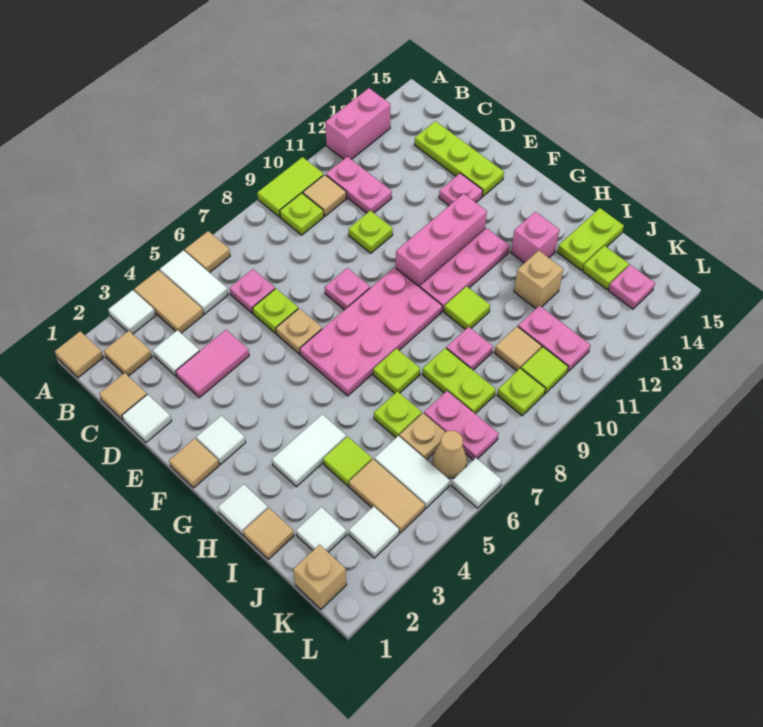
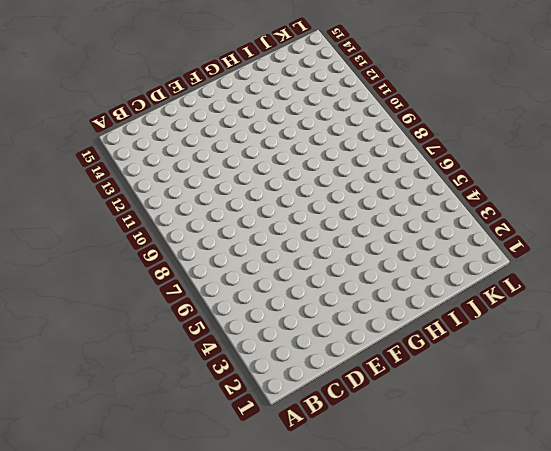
none -> tan 1x1 tile [55,331,104,378]
none -> white 1x1 tile [108,290,156,334]
none -> tan 1x2 tile [134,270,203,333]
none -> white 1x2 tile [160,250,228,314]

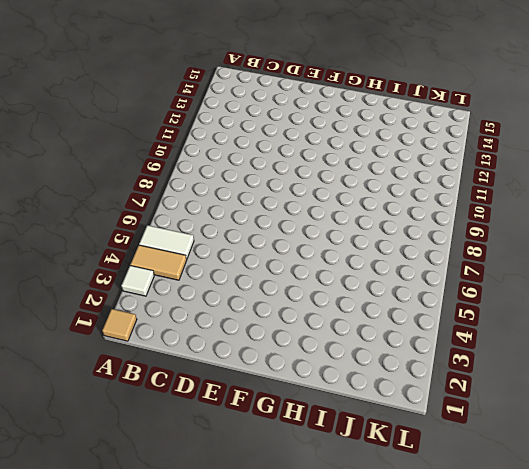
none -> tan 1x1 tile [185,231,230,273]
none -> lime 1x2 tile [257,157,324,217]
none -> pink 1x2 brick [325,88,390,159]
none -> tan 1x1 tile [104,331,152,376]

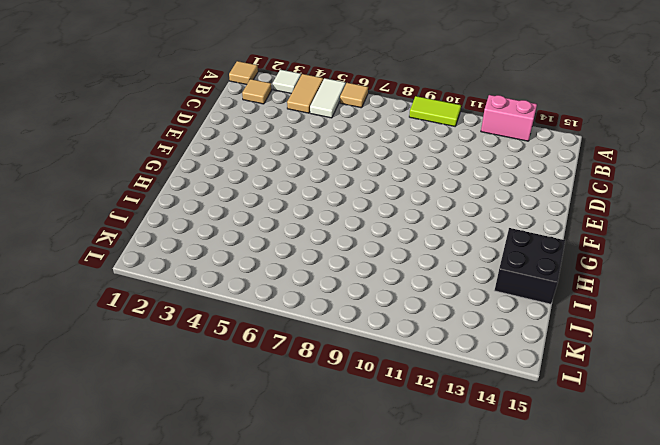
black 2x2 brick [494,228,565,304] -> lime 1x2 plate [557,208,624,270]
none -> lime 1x1 plate [280,193,324,235]
none -> tan 1x1 tile [303,175,347,216]
none -> pink 1x2 plate [326,157,392,213]
none -> tan 1x1 tile [99,373,147,420]

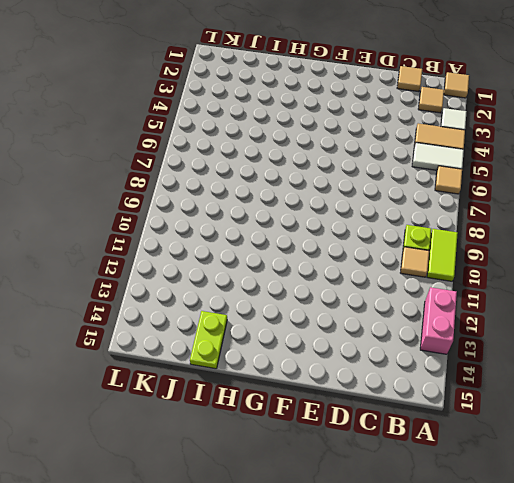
none -> pink 1x2 plate [326,157,392,213]
none -> white 1x1 tile [153,330,200,377]
none -> pink 1x1 plate [230,269,275,313]
none -> lime 1x3 plate [415,121,504,196]

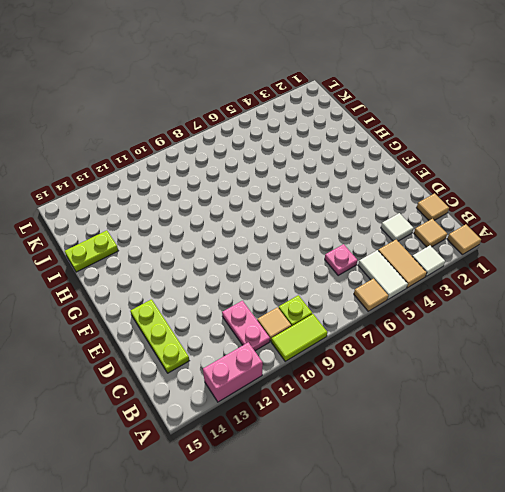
none -> white 1x1 tile [122,394,172,443]
none -> pink 1x2 tile [176,330,249,398]
none -> lime 1x1 plate [253,289,298,333]
none -> lime 1x1 plate [349,211,393,253]

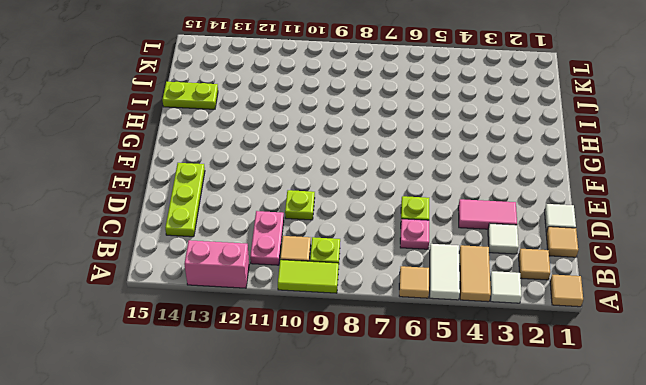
none -> tan 1x1 plate [276,308,322,354]
none -> pink 1x1 plate [325,268,370,310]
none -> pink 1x1 plate [439,173,483,205]
none -> tan 1x1 tile [169,438,219,488]

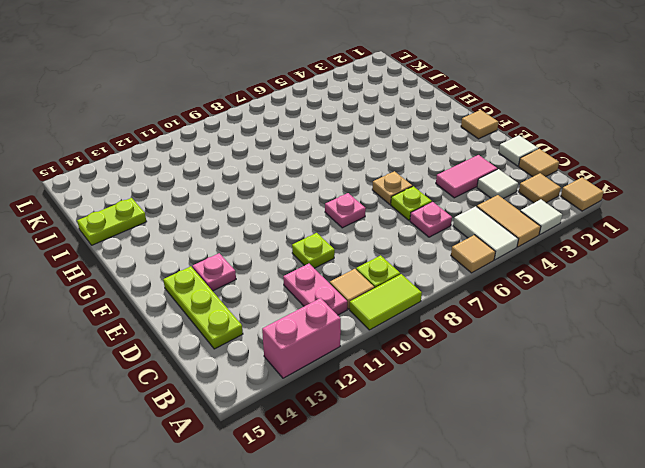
none -> white 1x1 tile [196,416,246,464]
none -> pink 2x4 plate [300,267,442,396]
none -> pink 1x3 brick [396,194,487,287]
none -> pink 1x3 plate [420,228,510,311]

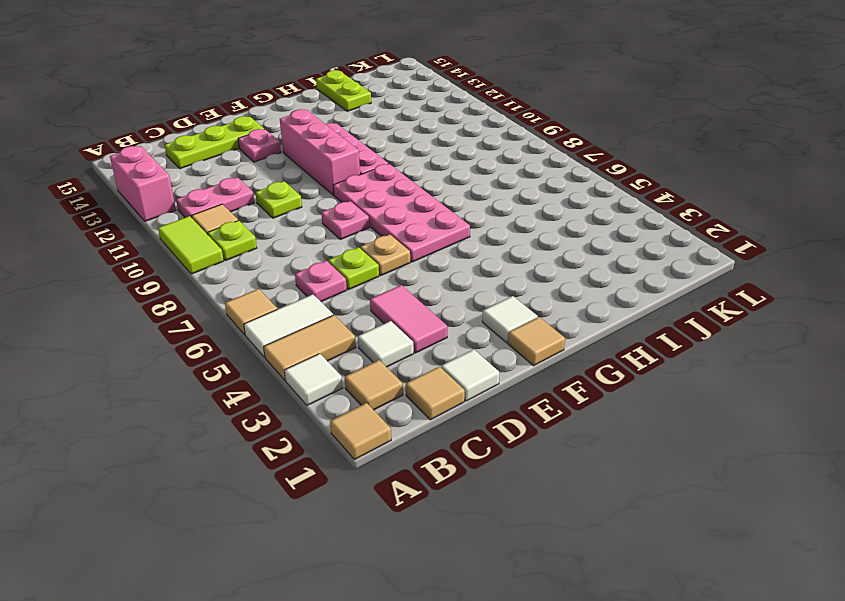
none -> white 1x1 tile [218,484,268,535]
none -> white 1x2 tile [272,414,346,487]
none -> lime 1x1 plate [373,348,420,393]
none -> lime 1x1 tile [444,286,490,329]

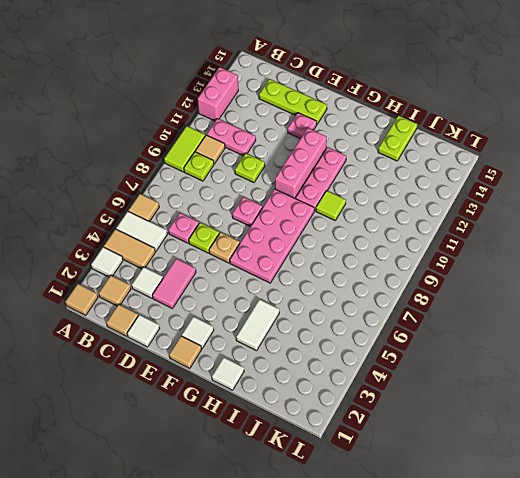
none -> lime 1x1 plate [373,348,420,393]
none -> pink 1x1 brick [511,212,559,263]
none -> tan 1x1 tile [243,508,294,559]
none -> lime 1x1 tile [323,437,372,486]

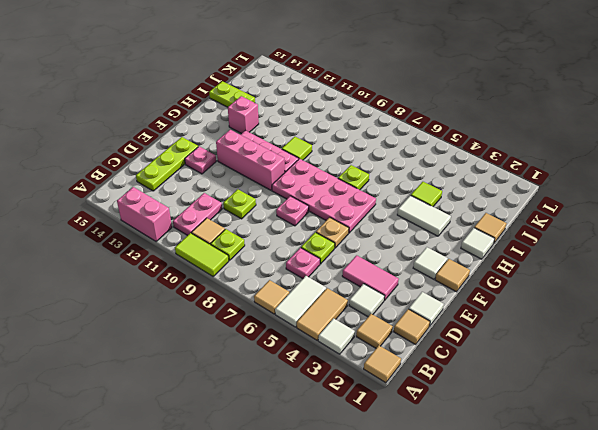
none -> lime 1x1 plate [374,391,422,438]
none -> lime 1x2 plate [422,348,496,414]
none -> pink 1x1 plate [446,327,493,370]
none -> tan 1x1 brick [514,250,563,309]

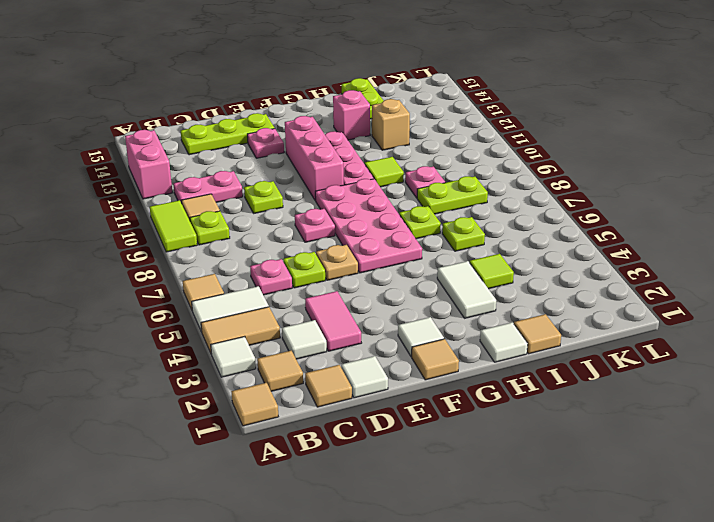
none -> white 1x1 tile [296,507,347,552]
none -> tan 1x2 tile [349,459,425,533]
none -> white 1x2 tile [374,436,450,509]
none -> tan 1x1 plate [399,413,445,460]

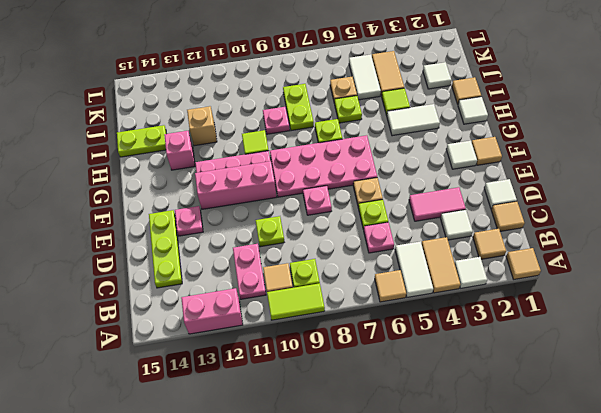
none -> pink 1x2 plate [424,391,499,460]
none -> tan 1x1 tile [494,326,542,371]
none -> pink 1x2 plate [518,306,590,372]
none -> lime 1x1 plate [583,246,629,290]

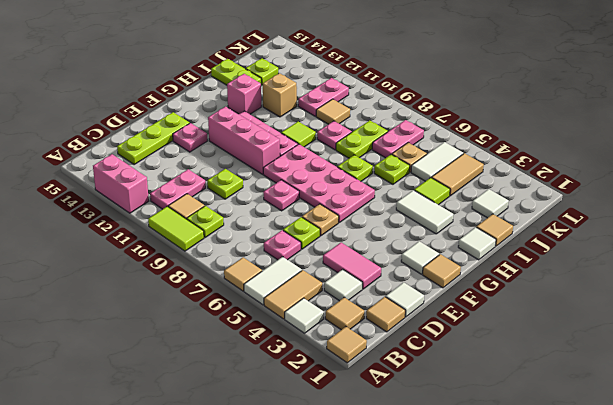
none -> tan 1x1 brick [293,545,347,609]
none -> white 1x1 tile [349,506,399,558]
none -> tan 1x1 cone [433,431,467,478]
none -> lime 1x1 plate [497,368,545,416]

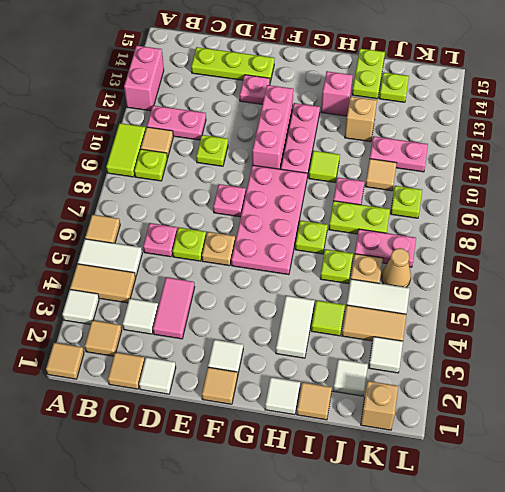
none -> lime 1x1 tile [521,347,568,394]
none -> pink 1x1 plate [608,265,655,309]
none -> white 1x1 tile [452,458,502,508]

